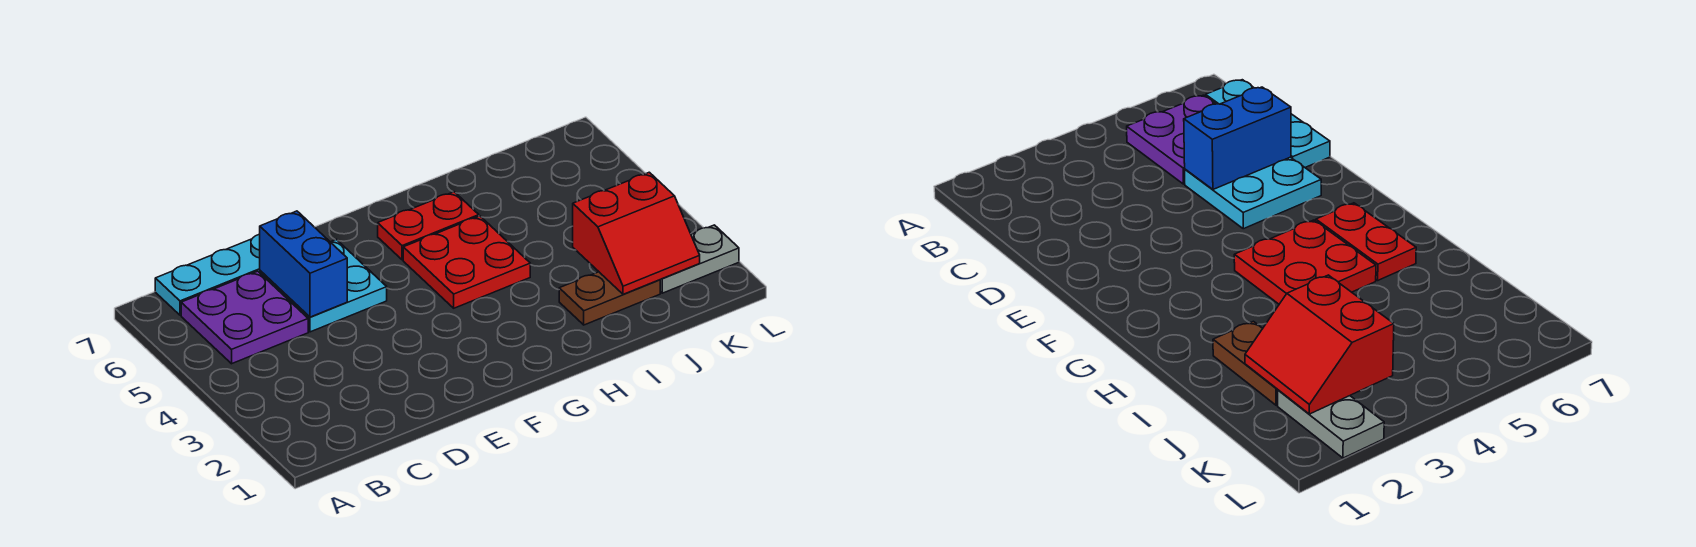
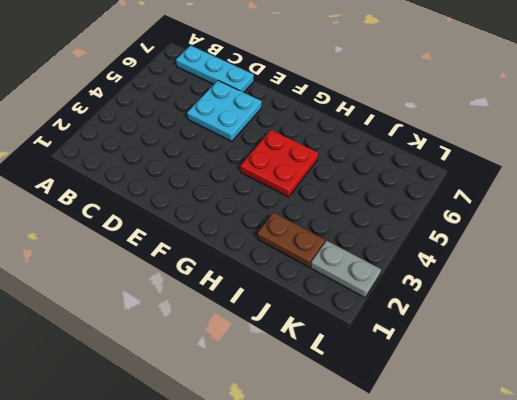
none -> purple 2x2 plate [181,271,308,364]
none -> red 1x2 plate [378,192,479,260]

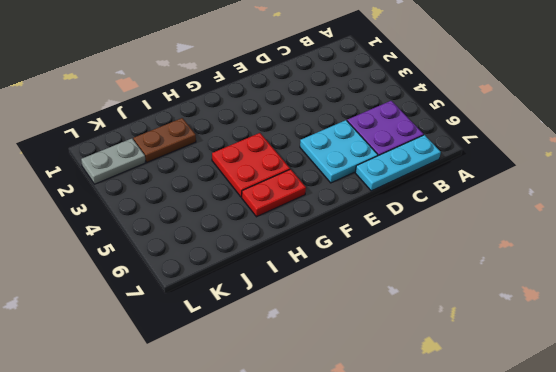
none -> blue 1x2 brick [260,211,347,317]
none -> red 2x2 slope [573,172,700,294]

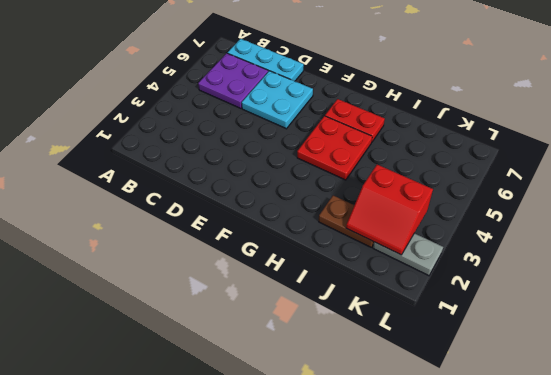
none -> blue 1x2 brick [260,211,347,317]

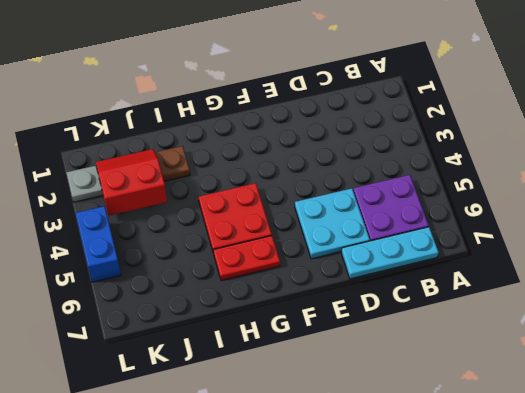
blue 1x2 brick [76,206,121,282] -> blue 1x2 brick moved to [260,211,347,317]

